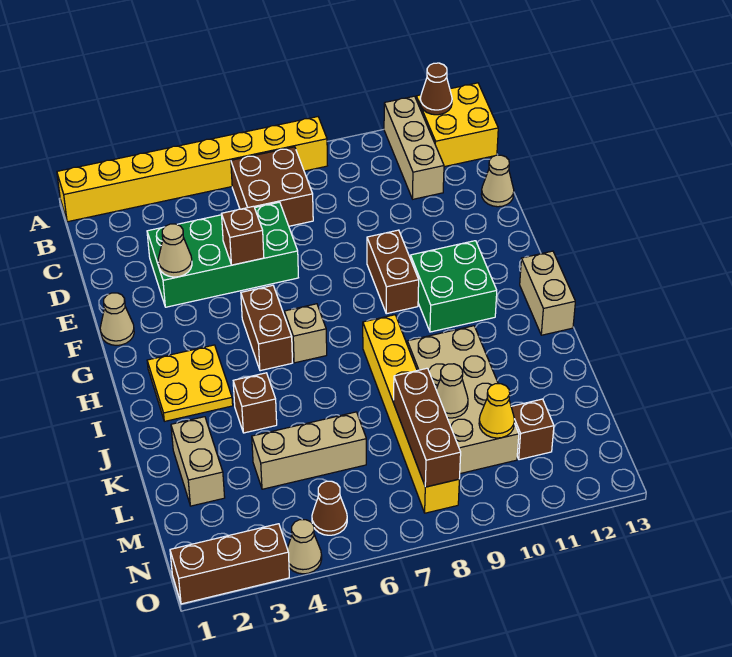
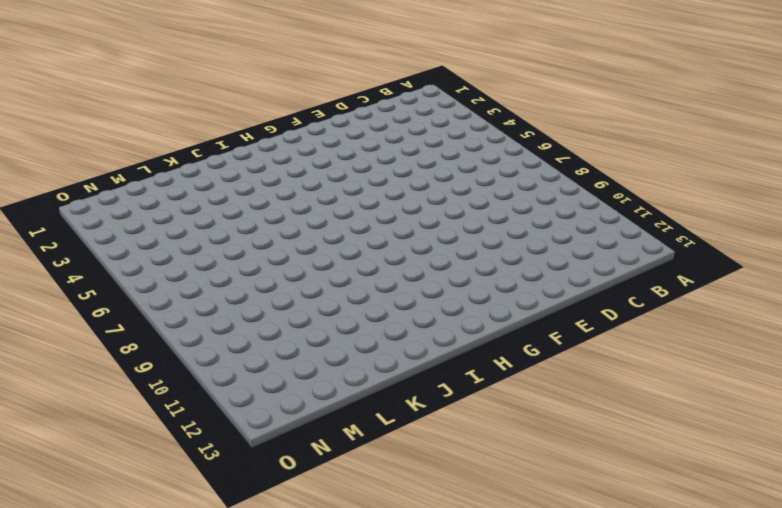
none -> yellow 1x8 brick [57,117,327,222]
none -> tan 1x3 brick [384,96,444,199]
none -> yellow 2x2 brick [416,83,498,167]

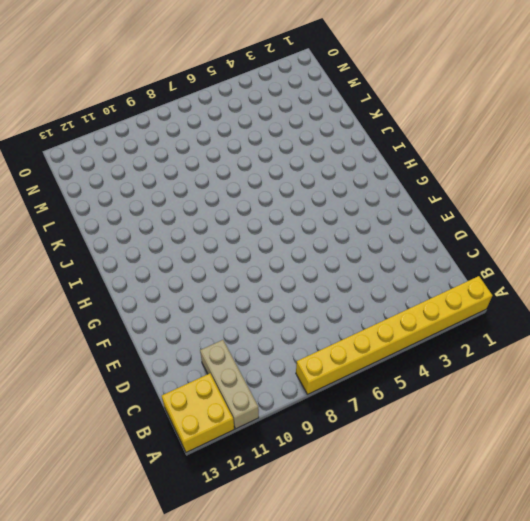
none -> brown 2x2 brick [231,147,313,226]
none -> green 2x4 brick [147,202,298,307]
none -> tan 1x1 cone [481,155,514,207]

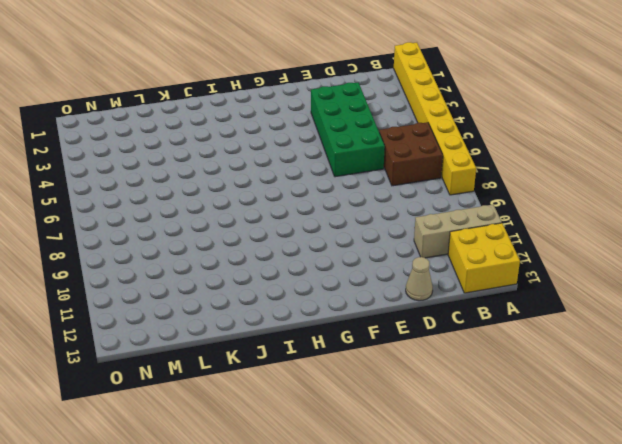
none -> tan 1x1 cone [100,293,134,345]
none -> brown 1x2 brick [367,230,419,314]
none -> brown 1x2 brick [241,285,293,371]

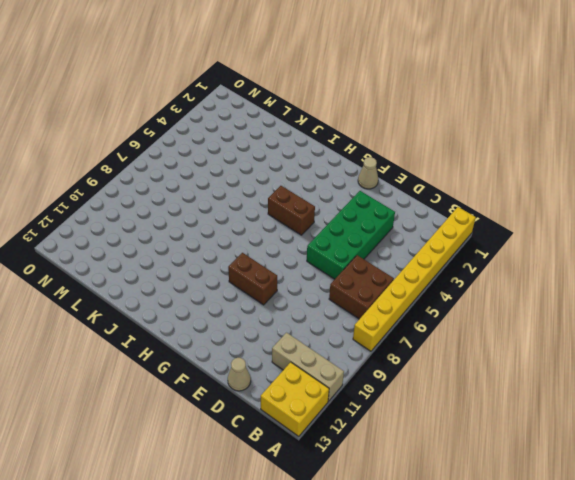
none -> green 2x2 brick [410,241,497,332]
none -> yellow 2x2 plate [147,345,233,421]
none -> tan 1x1 brick [284,304,327,363]

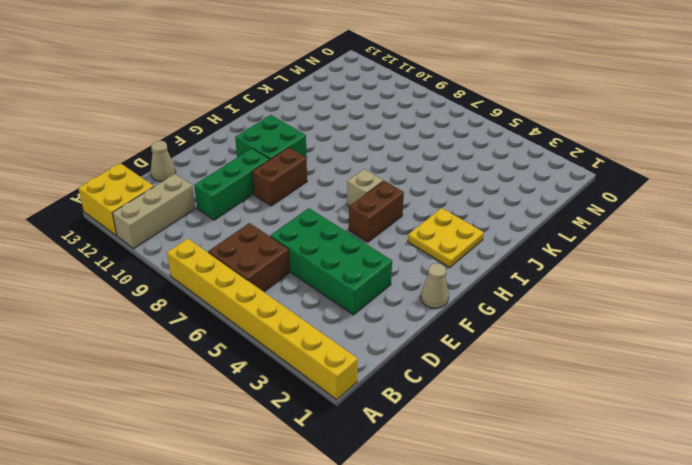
green 1x3 brick [194,148,269,220] -> none
none -> tan 1x2 brick [520,251,575,335]
none -> yellow 1x6 brick [363,315,459,513]
none -> brown 1x1 brick [233,373,277,433]

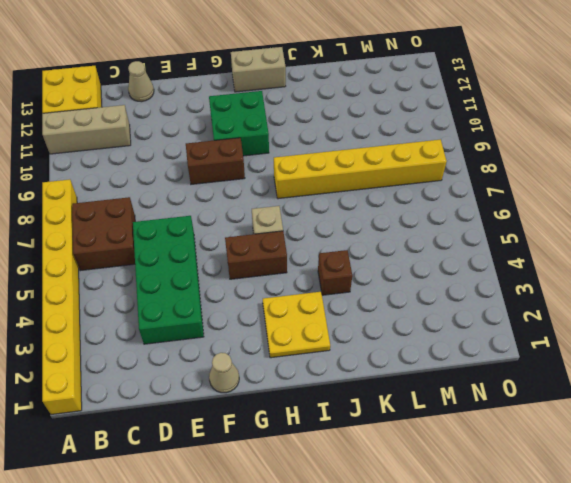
none -> tan 2x4 brick [407,326,519,474]
none -> tan 1x2 brick [171,417,225,506]
none -> tan 1x3 brick [252,412,366,489]

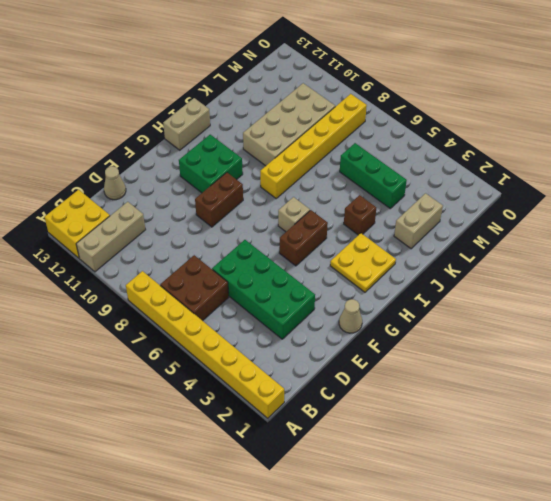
green 1x3 brick [340,143,407,208] -> tan 1x3 brick [252,412,366,489]
none -> brown 1x1 brick [511,399,554,460]
none -> brown 1x1 cone [312,481,347,535]
none -> brown 1x3 brick [170,524,289,604]

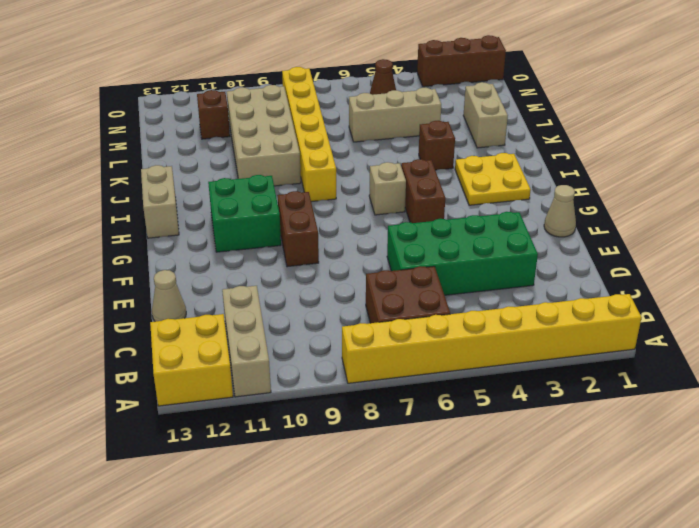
none -> tan 1x1 cone [287,520,322,574]
none -> brown 1x1 cone [420,63,452,115]
none -> tan 1x1 cone [158,224,192,277]

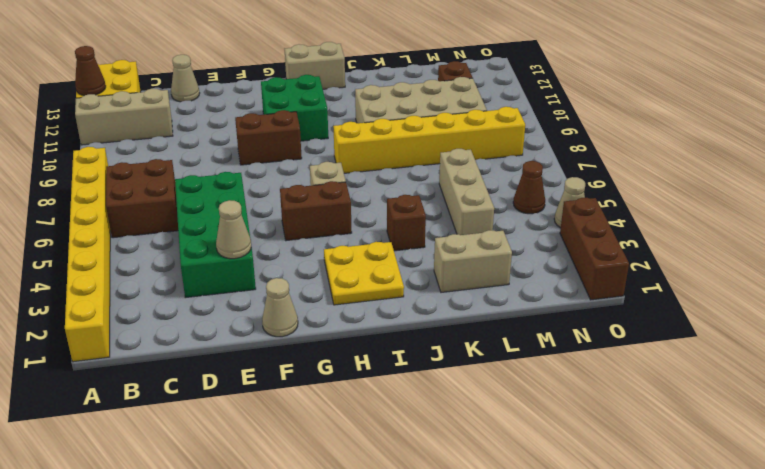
none -> brown 1x1 brick [222,206,264,265]
none -> brown 1x3 brick [394,368,461,487]
none -> tan 1x1 cone [436,364,468,418]

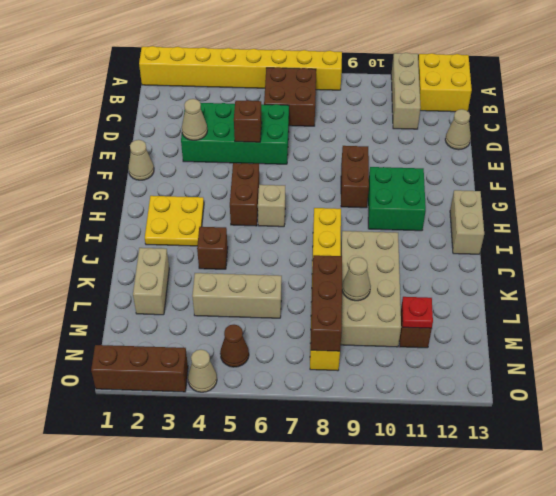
red 1x1 plate [402,297,433,328] -> none
none -> brown 1x1 cone [420,63,452,115]
none -> yellow 1x1 cone [479,384,515,438]

